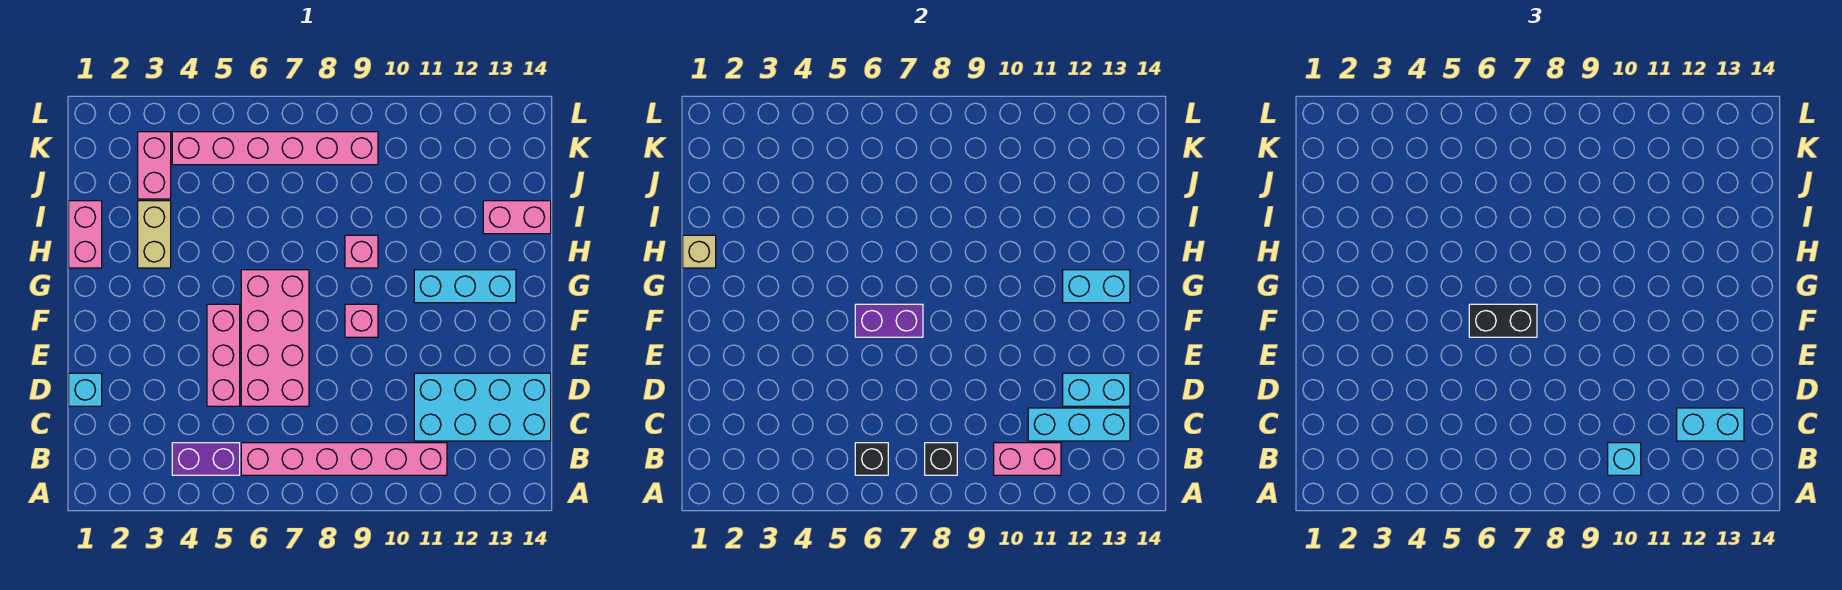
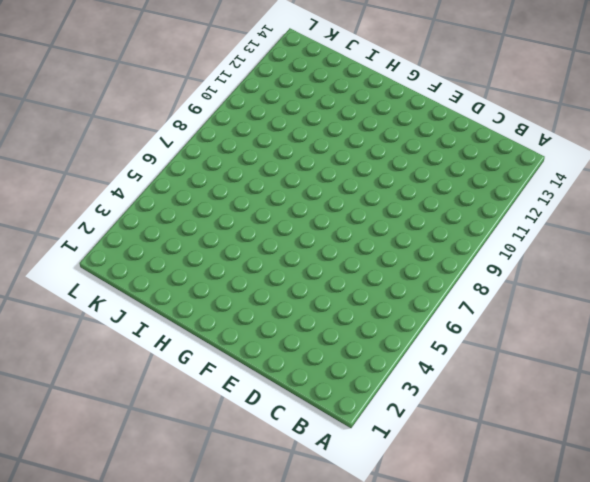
none -> purple 1x2 brick [172,443,240,475]
none -> pink 1x6 brick [241,443,447,475]
none -> cyan 2x4 brick [414,373,551,441]

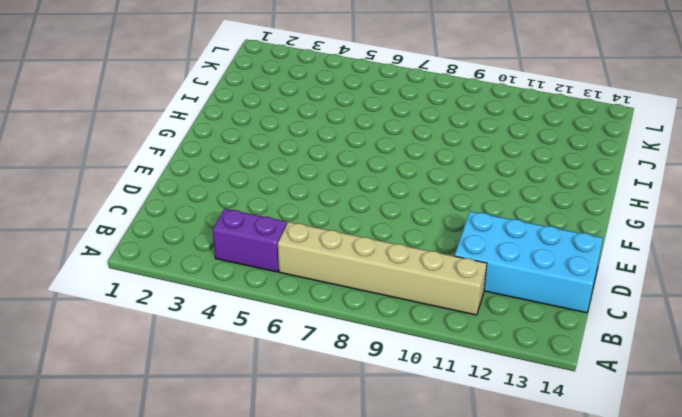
tan 1x6 brick [278,222,487,315] -> pink 1x6 brick [241,443,447,475]
none -> cyan 1x1 brick [69,373,102,406]
none -> pink 1x3 brick [207,304,240,406]
none -> pink 2x4 brick [241,270,309,406]

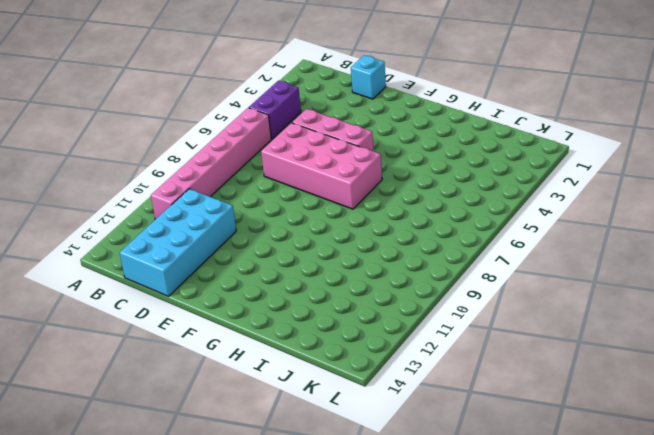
none -> pink 1x1 brick [345,304,378,337]
none -> cyan 1x3 brick [414,270,516,303]
none -> pink 1x2 brick [69,201,102,268]

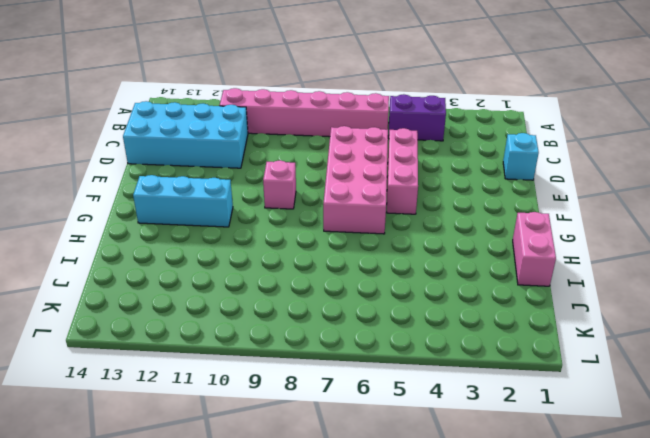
none -> tan 1x2 brick [138,201,171,268]
none -> pink 1x1 brick [345,235,378,268]
none -> pink 1x2 brick [483,201,551,234]

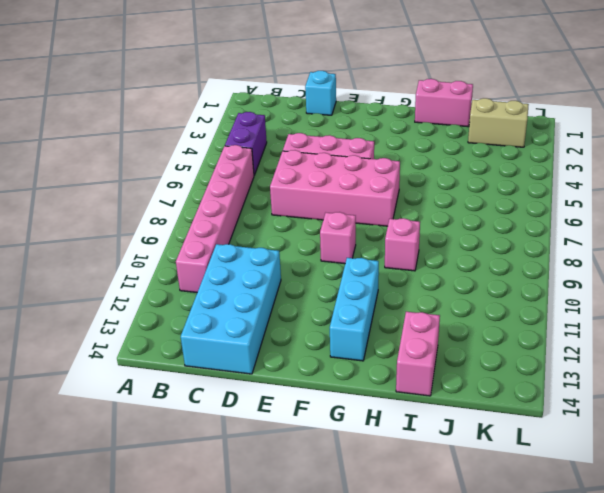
tan 1x2 brick [468,98,529,147] -> tan 1x2 brick moved to [138,201,171,268]
none -> pink 1x2 brick [138,132,171,199]
none -> pink 1x6 brick [172,132,378,165]
none -> black 1x1 brick [855,443,888,475]

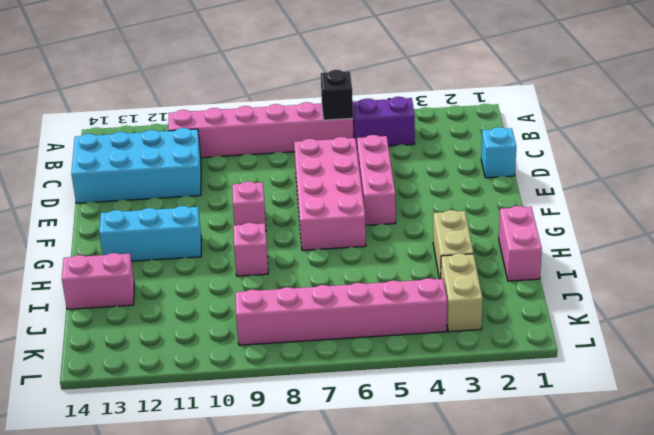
tan 1x2 brick [441,253,483,332] -> pink 1x2 brick [138,132,171,199]
none -> black 1x1 brick [925,443,957,475]
none -> pink 1x2 brick [994,443,1061,475]
none -> cyan 1x3 brick [1028,408,1130,441]

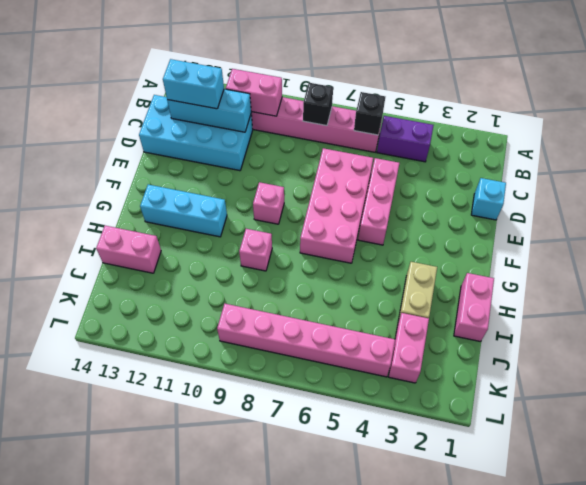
none -> cyan 1x2 brick [1063,373,1130,406]
none -> purple 1x2 brick [855,304,923,337]
none -> cyan 1x2 brick [1063,270,1130,303]

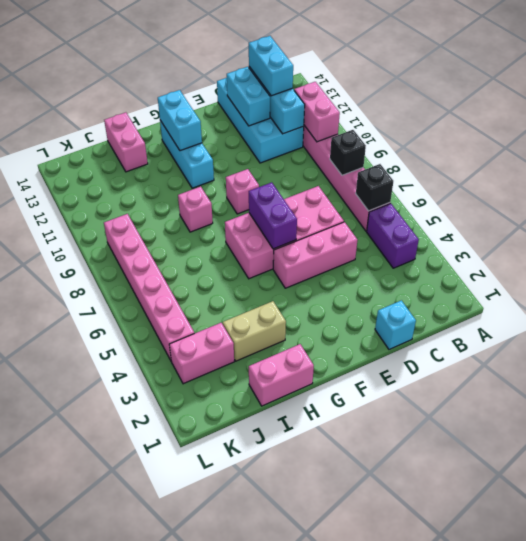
none -> tan 1x1 brick [683,235,716,268]
none -> cyan 1x1 brick [1608,443,1641,475]
none -> black 1x2 brick [1469,304,1537,337]

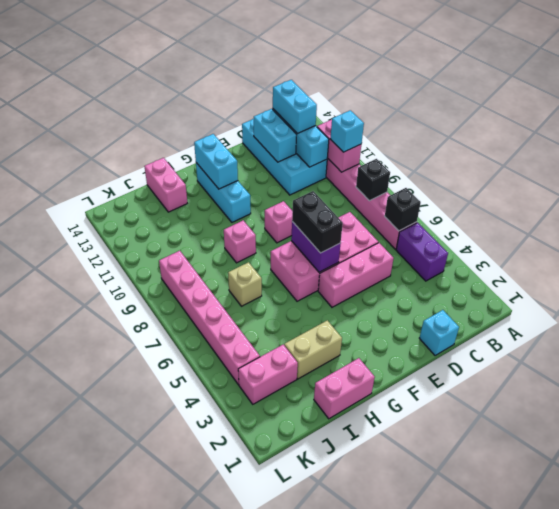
tan 1x1 brick [228,262,262,306] -> tan 1x1 brick moved to [683,235,716,268]

